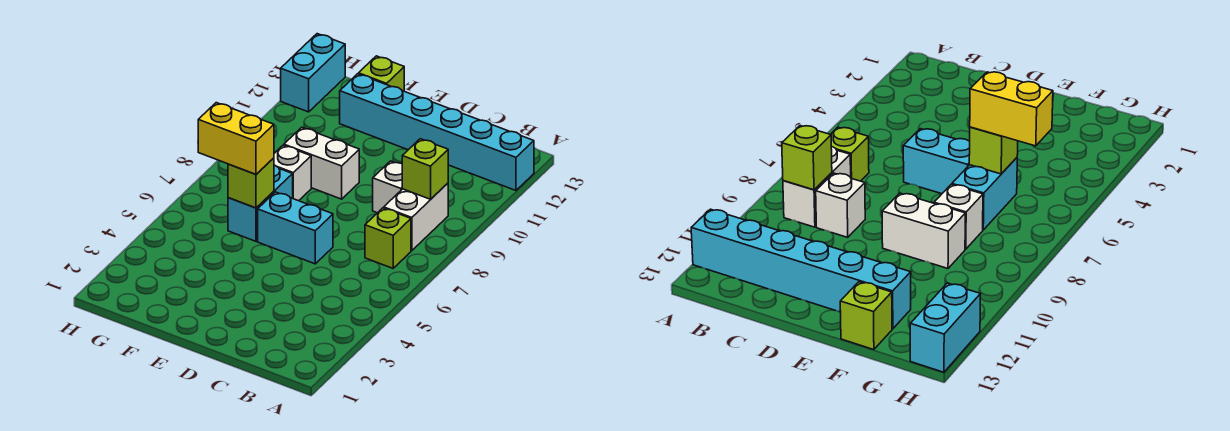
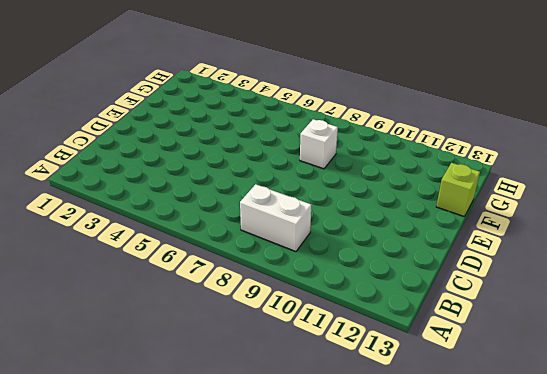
none -> cyan 1x6 brick [340,74,534,190]
none -> lime 1x1 brick [365,208,411,268]
none -> white 1x1 brick [373,161,402,213]

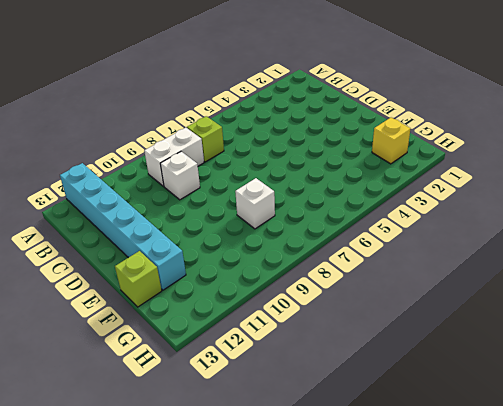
yellow 1x1 brick [372,117,410,164] -> none
none -> cyan 1x2 brick [258,192,333,264]
none -> white 1x2 brick [284,127,359,199]
none -> cyan 1x2 brick [228,165,293,241]

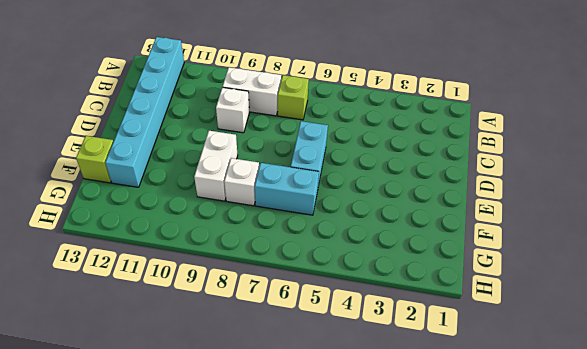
none -> cyan 1x2 brick [281,34,345,112]
none -> lime 1x1 brick [402,139,448,199]
none -> lime 1x1 brick [228,158,274,208]

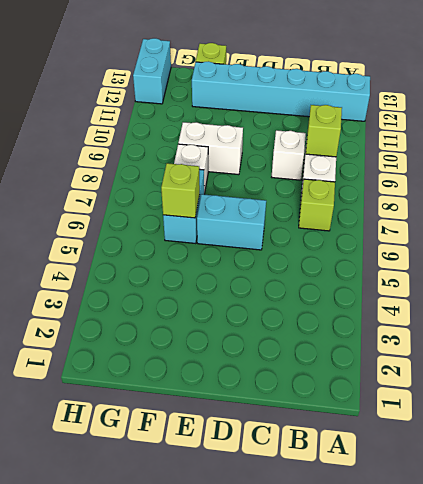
none -> yellow 1x2 brick [198,103,274,174]

